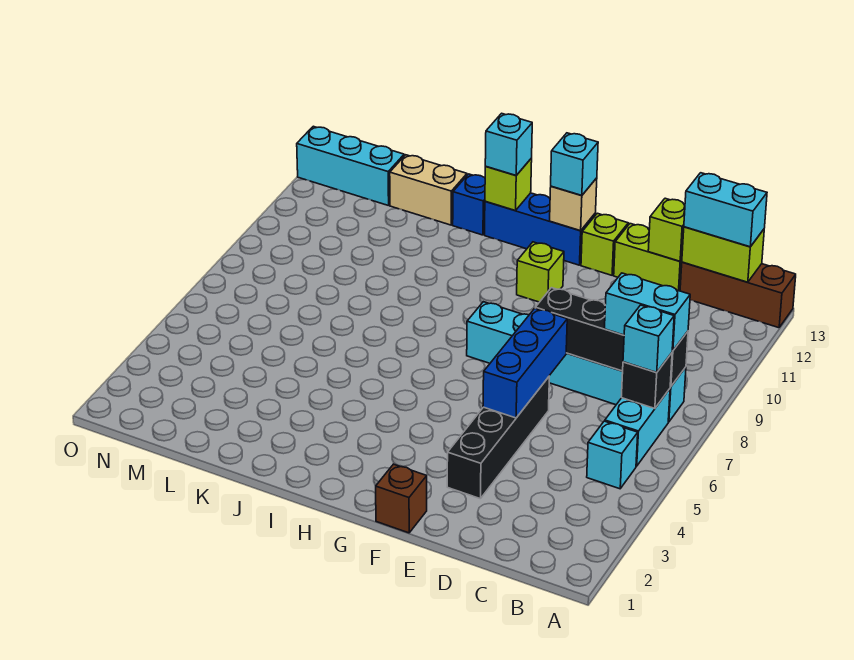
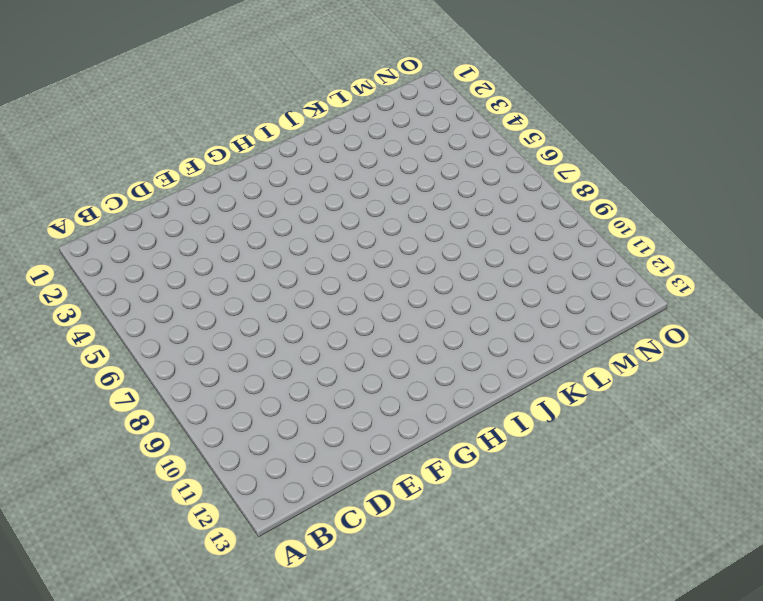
none -> brown 1x3 brick [680,262,796,328]
none -> cyan 1x1 brick [587,421,638,489]
none -> cyan 1x2 brick [605,389,670,466]

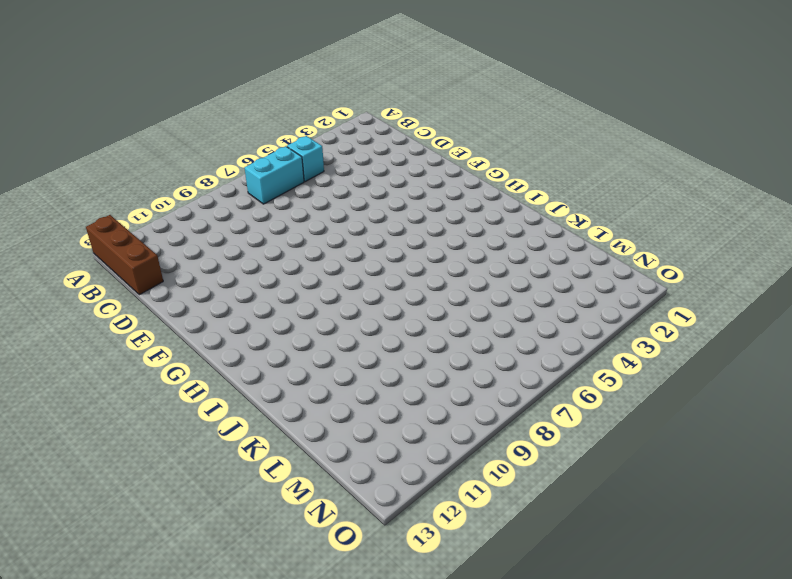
none -> cyan 1x6 brick [467,302,686,422]
none -> lime 1x2 brick [614,224,682,291]
none -> black 1x4 brick [447,377,549,499]

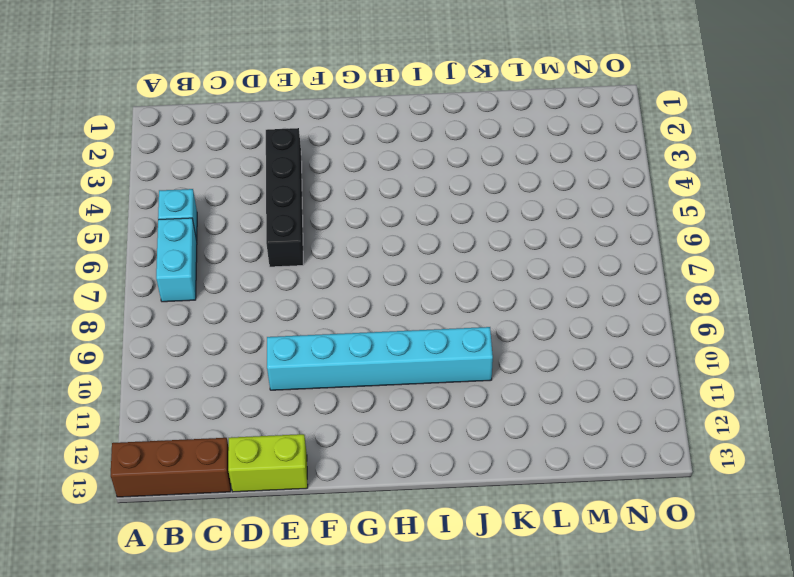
cyan 1x6 brick [267,327,493,390] -> cyan 1x6 brick moved to [467,302,686,422]
none -> brown 1x1 brick [376,464,427,533]
none -> lime 1x1 brick [581,213,628,275]
none -> lime 1x1 brick [517,242,564,302]

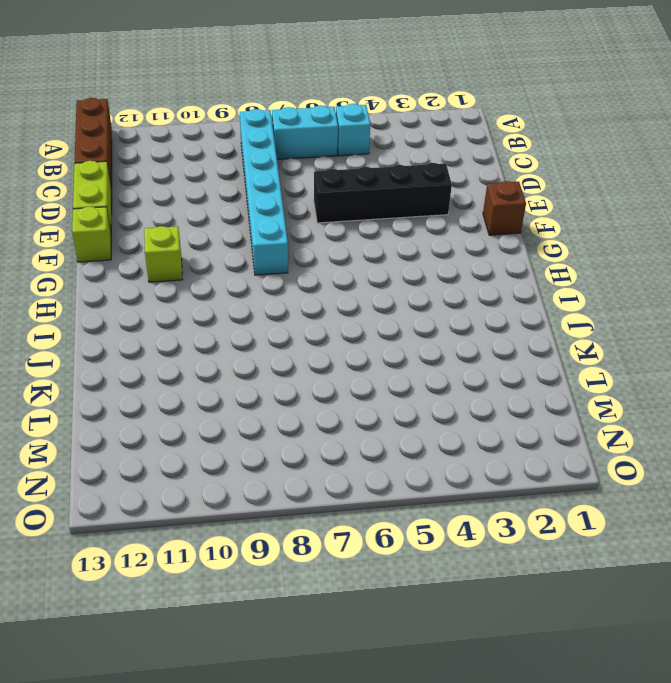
none -> blue 1x3 brick [485,193,596,265]
none -> blue 1x1 brick [453,174,485,235]
none -> tan 1x2 brick [390,155,467,225]

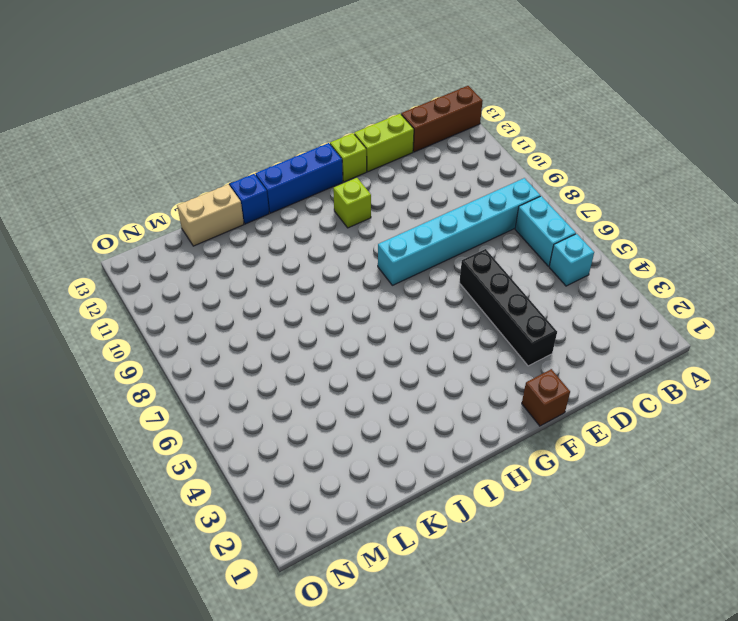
none -> cyan 1x3 brick [297,126,404,206]
none -> black 1x1 brick [621,353,672,408]
none -> black 1x4 brick [535,288,688,387]

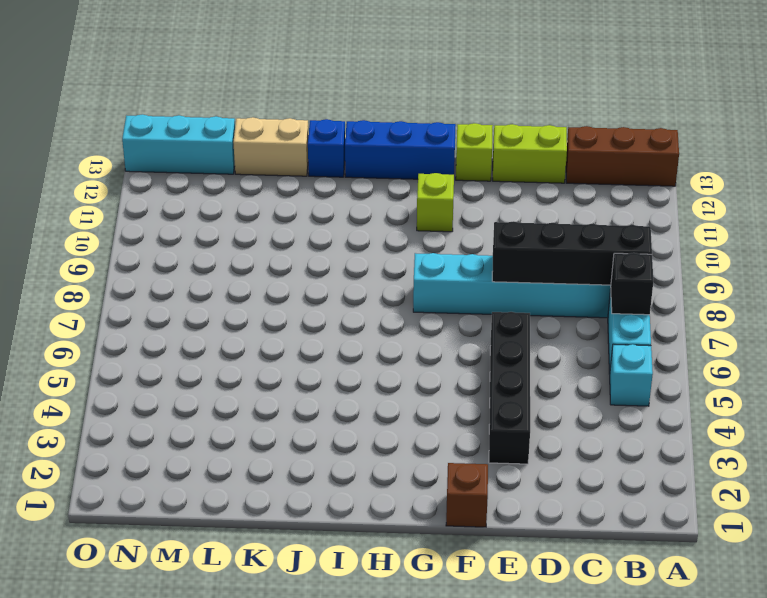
none -> lime 1x2 brick [682,227,764,282]
none -> lime 1x1 brick [648,198,685,261]
none -> blue 1x3 brick [483,308,567,418]

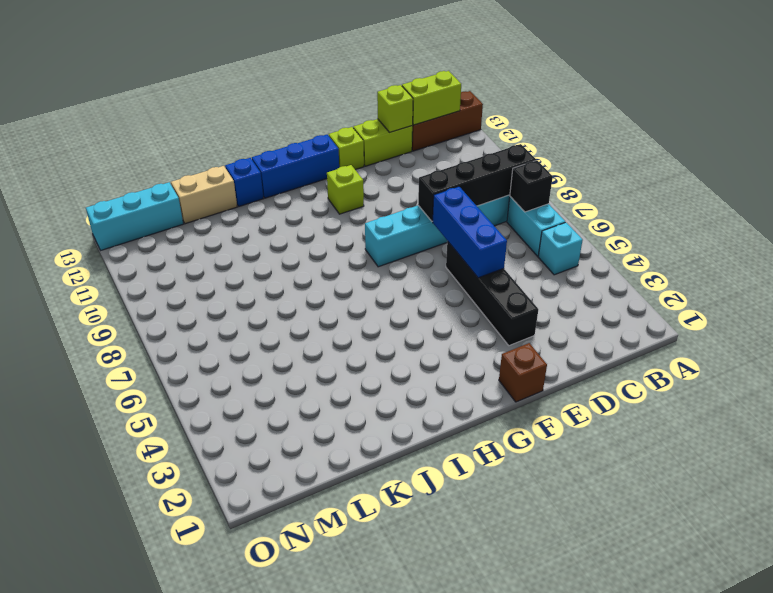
none -> tan 1x1 brick [550,178,597,231]
none -> lime 1x1 brick [485,158,532,211]
none -> cyan 1x1 brick [623,305,674,372]

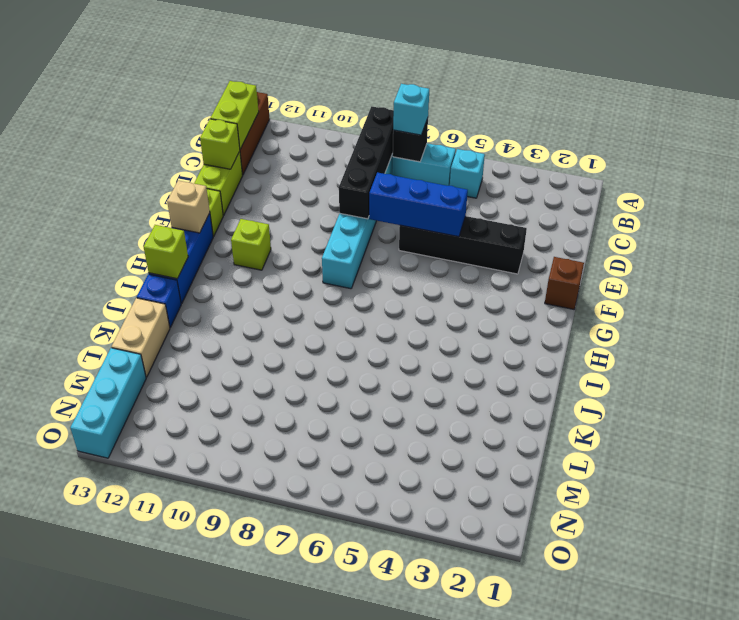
none -> cyan 1x2 brick [605,273,690,351]
none -> cyan 1x2 brick [684,173,767,247]
none -> cyan 1x1 brick [551,133,598,196]

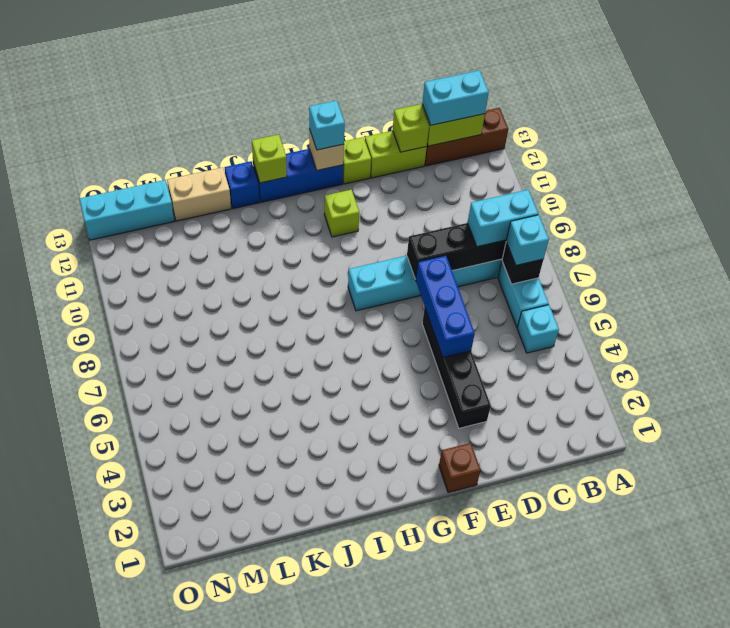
none -> cyan 1x1 brick [485,113,532,175]

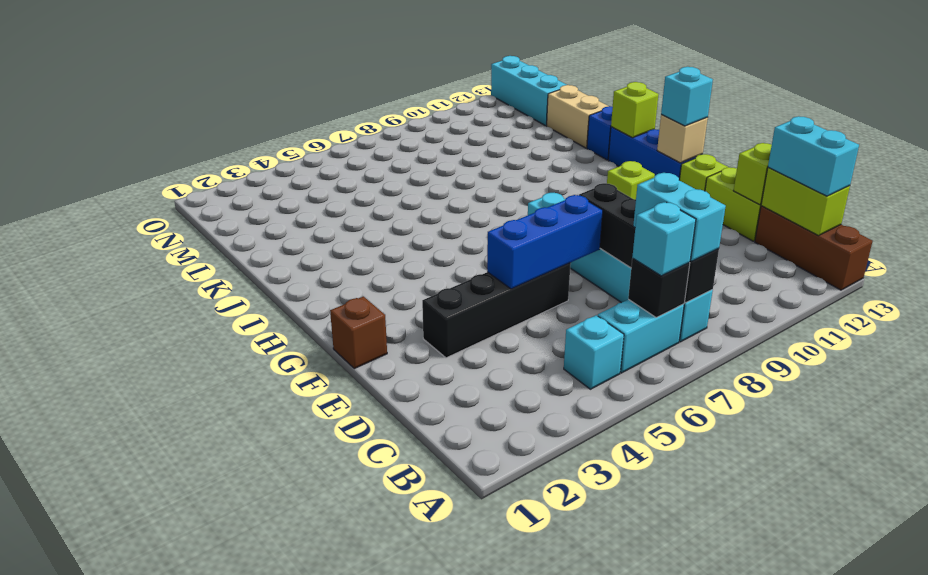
none -> cyan 1x1 brick [485,113,532,175]

